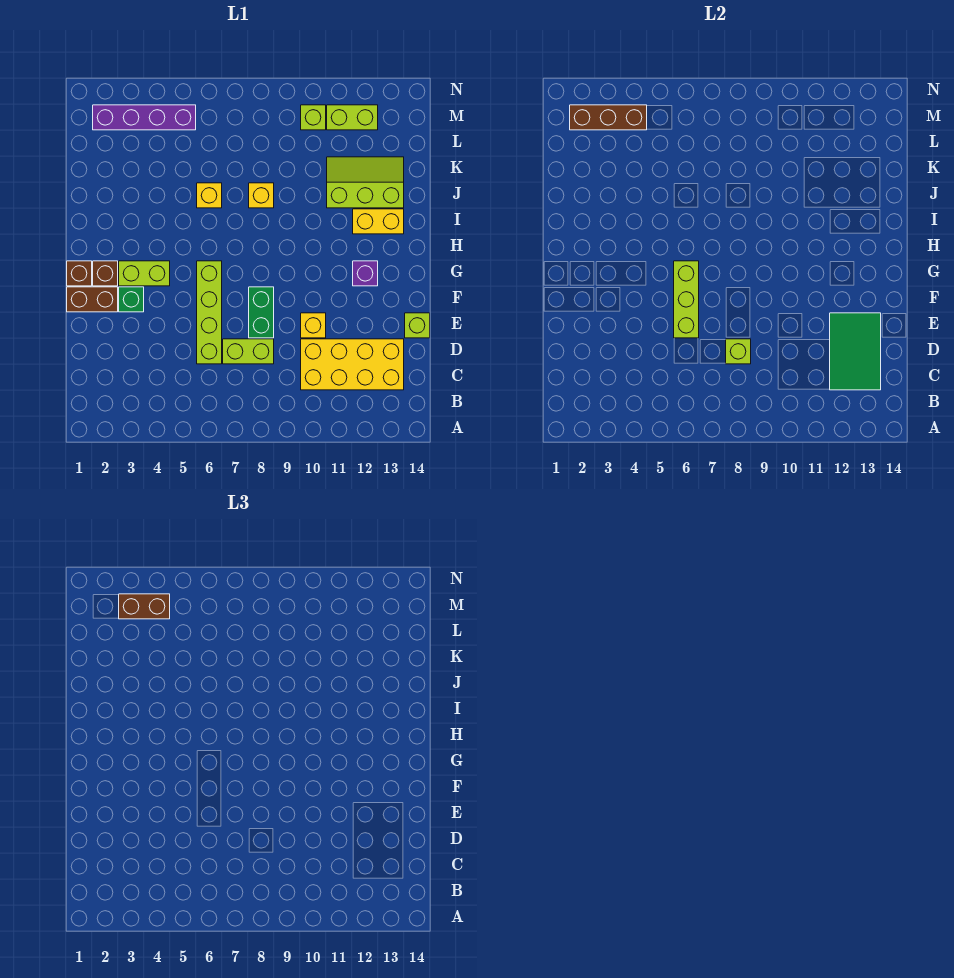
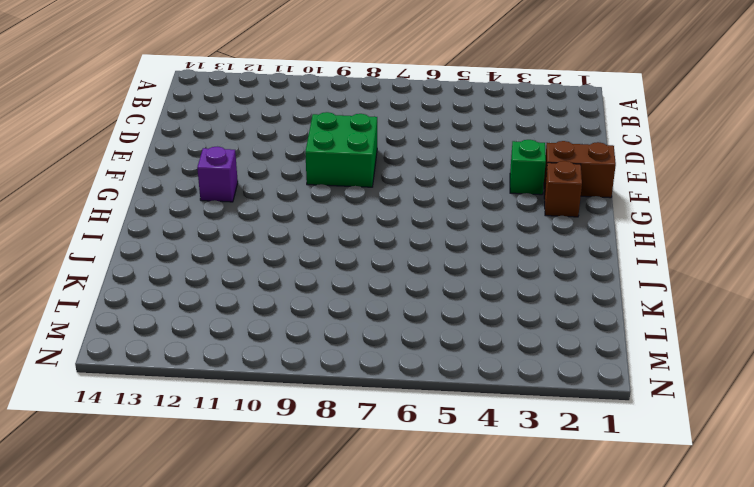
green 2x2 brick [305,112,377,187] -> green 1x2 brick [249,287,274,338]
none -> yellow 2x4 brick [301,339,404,390]
none -> lime 1x4 brick [197,261,222,364]
none -> lime 1x2 brick [223,339,274,364]

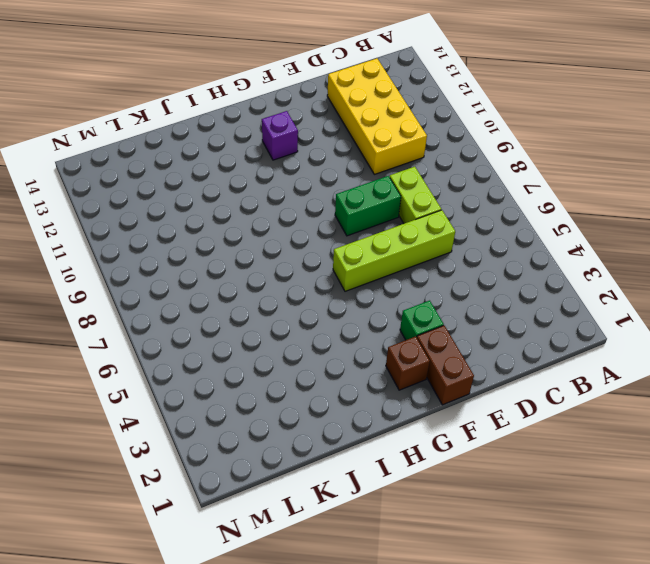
none -> yellow 1x1 brick [301,313,326,338]
none -> lime 1x1 brick [405,313,430,338]
none -> brown 1x1 brick [67,261,92,286]

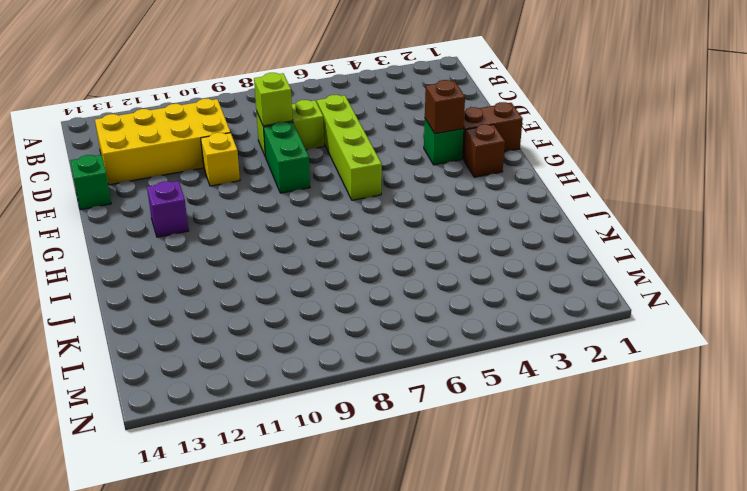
green 1x1 brick [71,155,111,210] -> lime 1x1 brick [405,313,430,338]
brown 1x1 brick [425,80,465,134] -> brown 1x1 brick moved to [67,261,92,286]
none -> lime 1x2 brick [119,261,170,286]
none -> yellow 1x2 brick [353,209,404,234]
none -> yellow 1x1 brick [197,183,222,208]

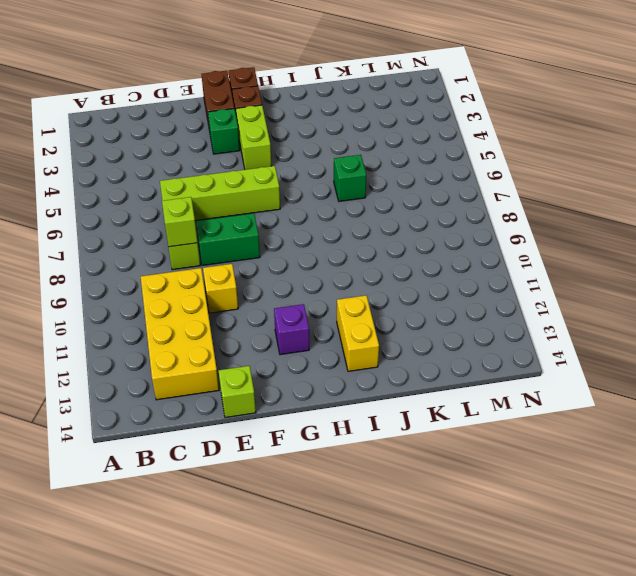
green 1x1 brick [334,155,366,201] -> yellow 1x1 brick [197,183,222,208]
none -> yellow 1x1 brick [249,183,274,208]
none -> lime 2x3 slope [327,157,404,208]
none -> purple 1x4 brick [93,105,196,130]

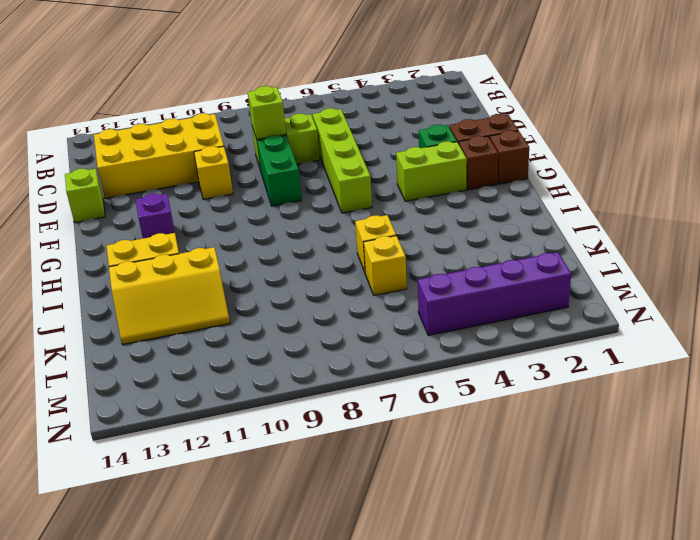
yellow 2x3 slope [109,247,230,345] -> lime 2x3 slope [327,157,404,208]
yellow 1x1 brick [364,236,407,295] -> yellow 1x1 brick moved to [249,183,274,208]
none -> lime 1x1 brick [301,105,326,130]
none -> lime 1x2 brick [327,105,378,130]
none -> green 2x3 tile [830,313,881,390]

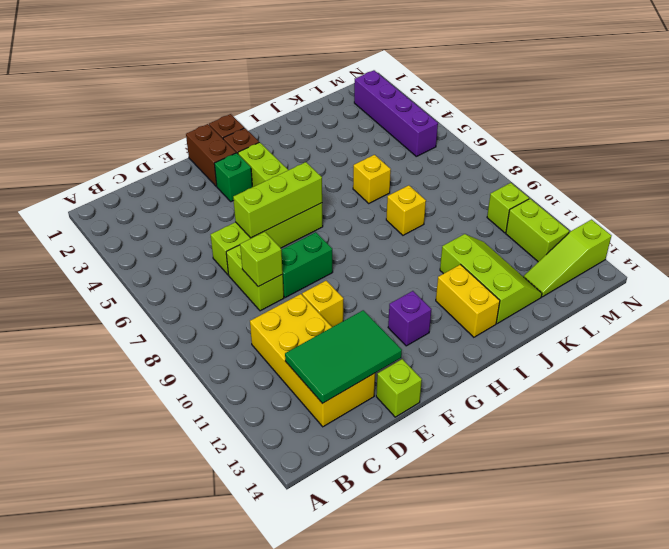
lime 1x3 slope [524,220,611,297] -> none
none -> brown 1x3 brick [570,105,647,130]
none -> brown 1x2 brick [119,594,170,619]

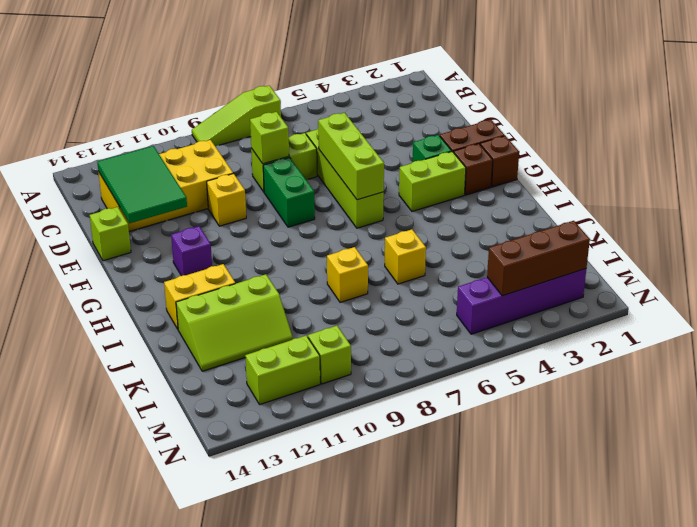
lime 1x3 slope [192,86,281,146] -> none
none -> brown 1x2 brick [119,594,170,619]

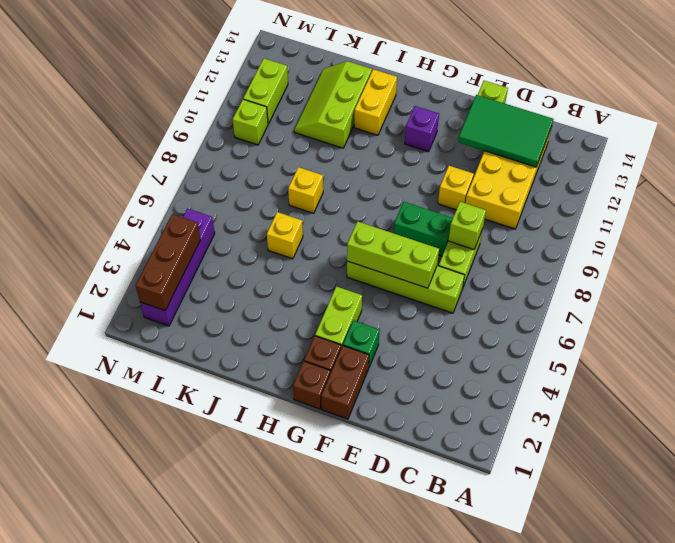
none -> brown 1x2 brick [119,594,170,619]

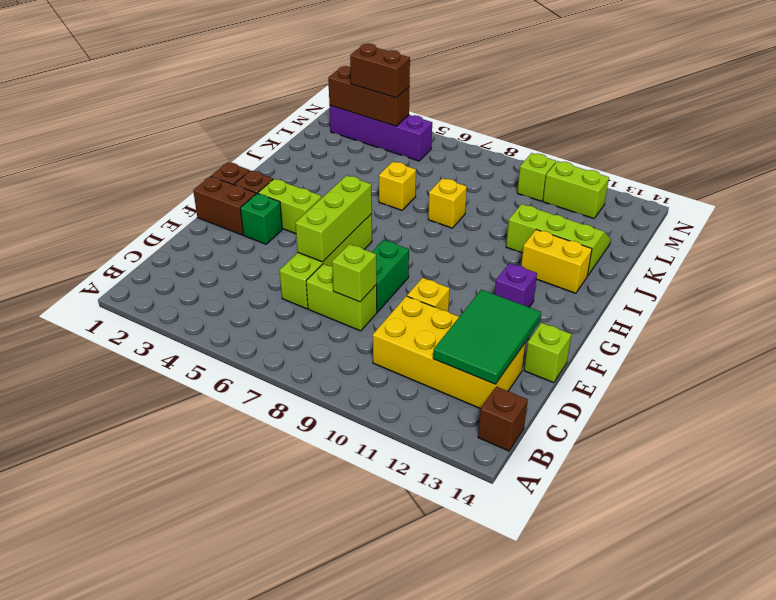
brown 1x1 brick [478,387,528,451] -> none

